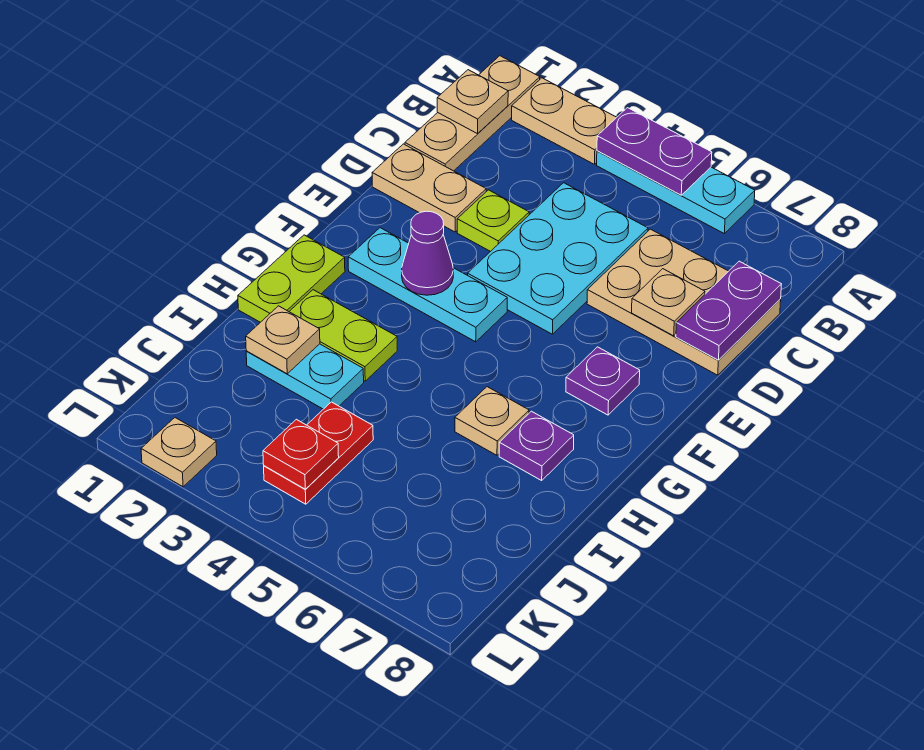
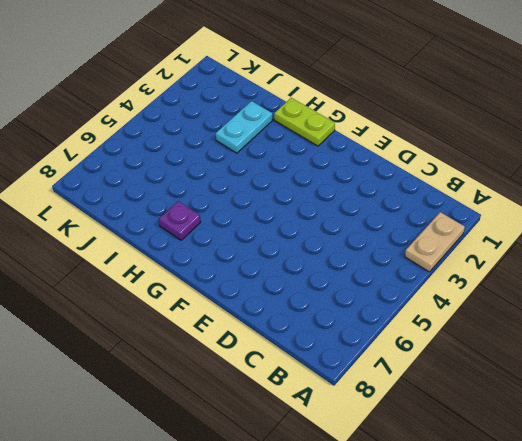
none -> tan 1x3 plate [405,56,540,171]
none -> cyan 1x3 plate [597,151,755,233]
none -> cyan 2x3 plate [468,183,648,334]

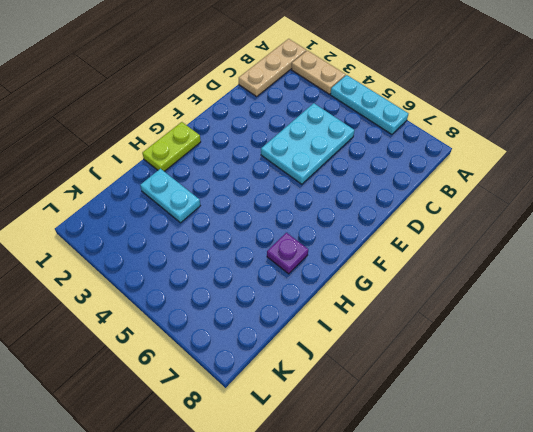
none -> tan 2x3 plate [587,229,781,375]
none -> tan 1x2 plate [372,144,486,232]
none -> lime 1x1 plate [457,190,529,252]

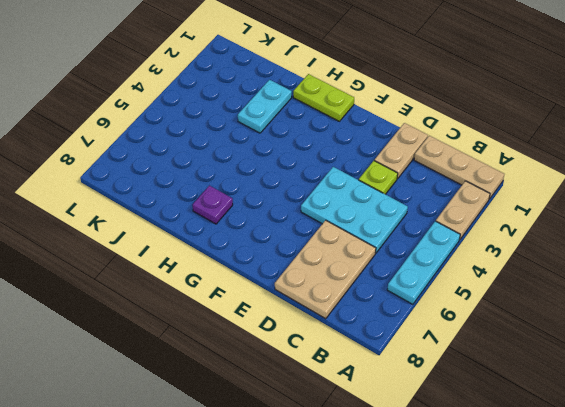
none -> cyan 1x3 plate [348,228,507,342]
none -> purple 1x1 plate [566,347,640,415]
none -> lime 1x2 plate [289,290,397,381]

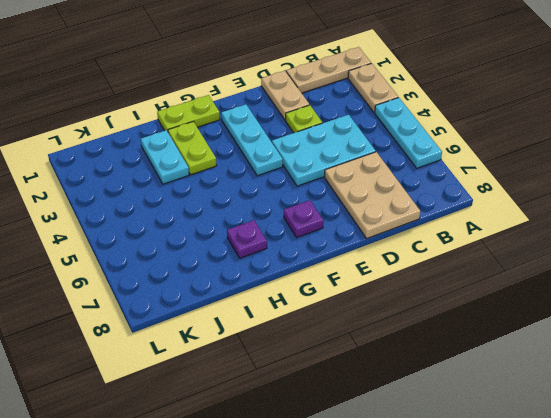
none -> tan 1x1 plate [455,387,529,455]
none -> red 1x2 plate [264,402,373,504]
none -> tan 1x1 plate [141,418,217,487]

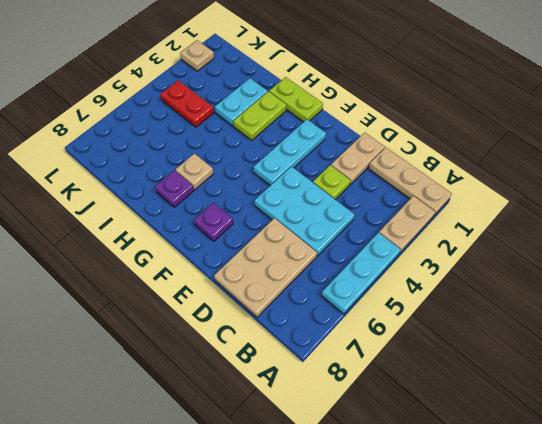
none -> purple 1x2 plate [597,108,712,195]
none -> tan 1x1 plate [437,70,508,134]
none -> purple 1x2 plate [676,261,781,360]

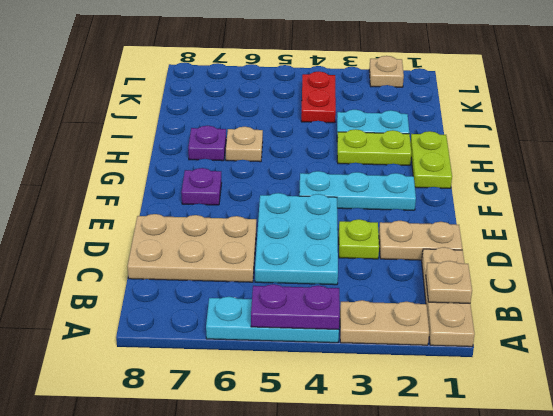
none -> purple 1x2 plate [676,261,781,360]
none -> tan 1x1 plate [632,269,705,336]
none -> purple 1x1 cone [402,211,453,295]

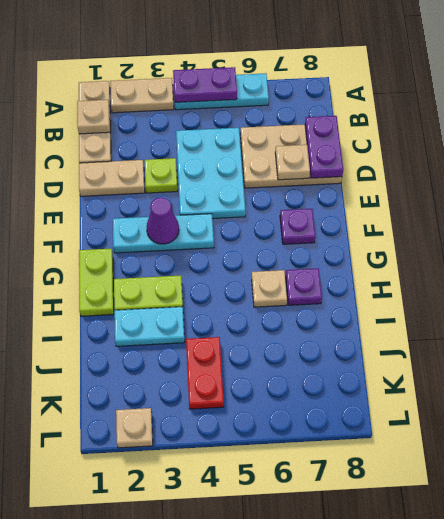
none -> tan 1x1 plate [246,306,320,374]
none -> red 1x1 plate [263,419,339,489]

